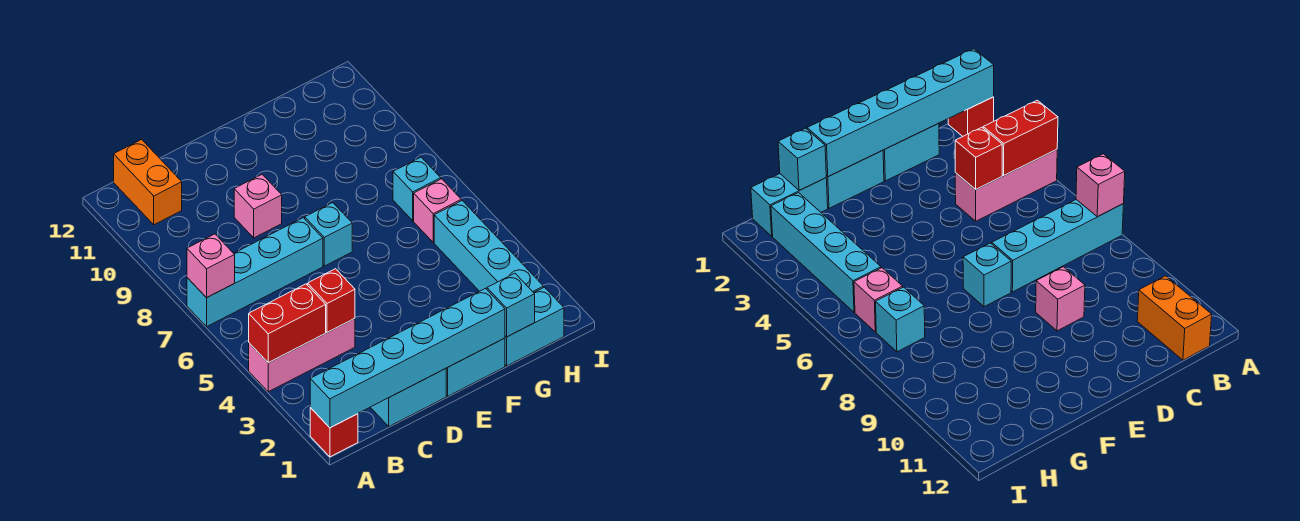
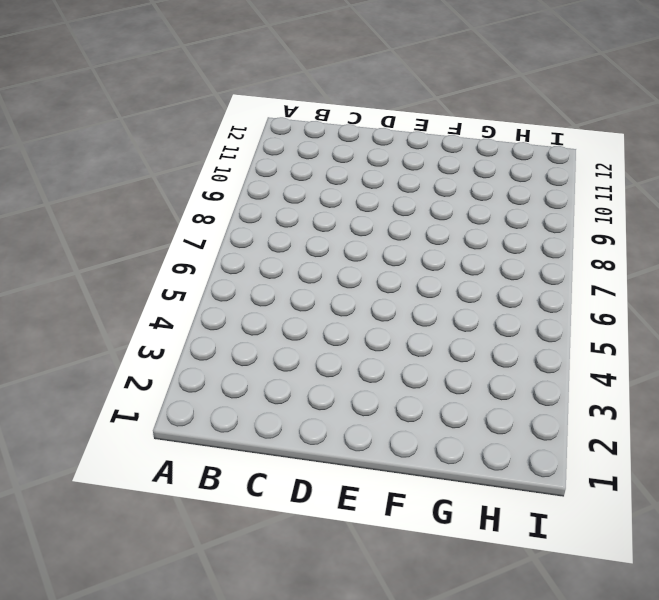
none -> red 1x1 brick [310,408,358,457]
none -> pink 1x3 brick [249,319,355,392]
none -> cyan 1x4 brick [187,218,323,327]

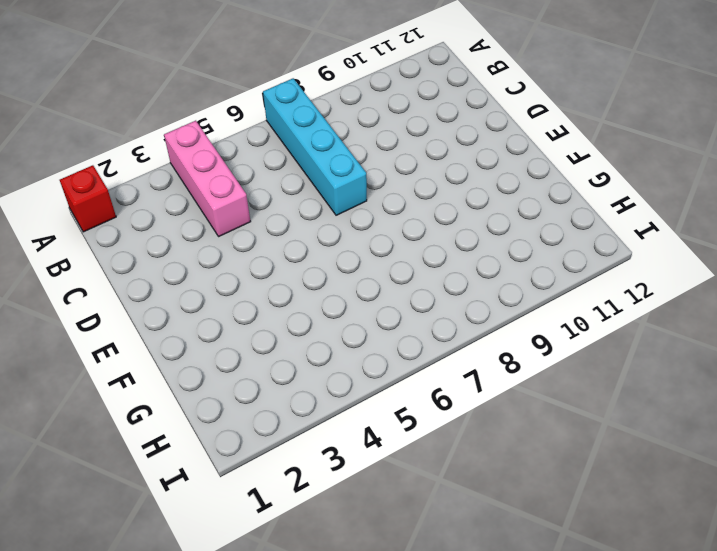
none -> orange 1x2 brick [114,140,182,225]
none -> cyan 1x2 brick [370,369,446,426]
none -> pink 1x1 brick [234,174,282,238]

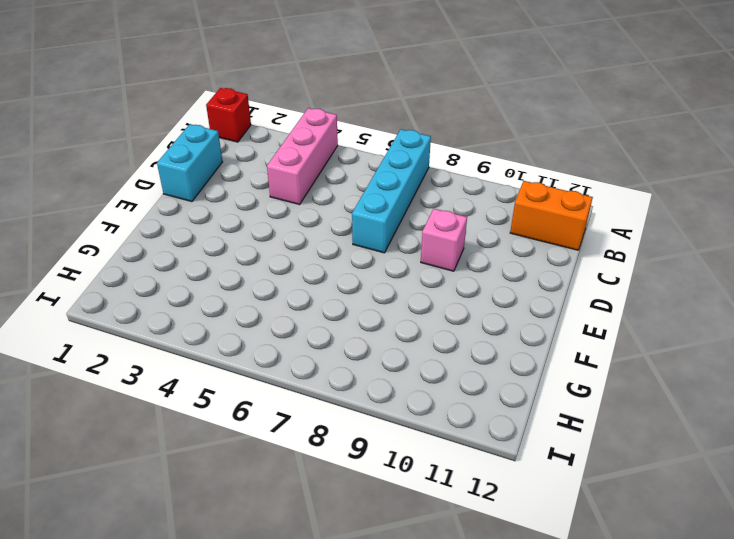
none -> cyan 1x2 brick [446,338,505,396]
none -> cyan 1x1 brick [305,203,352,266]
none -> cyan 1x2 brick [505,287,564,366]

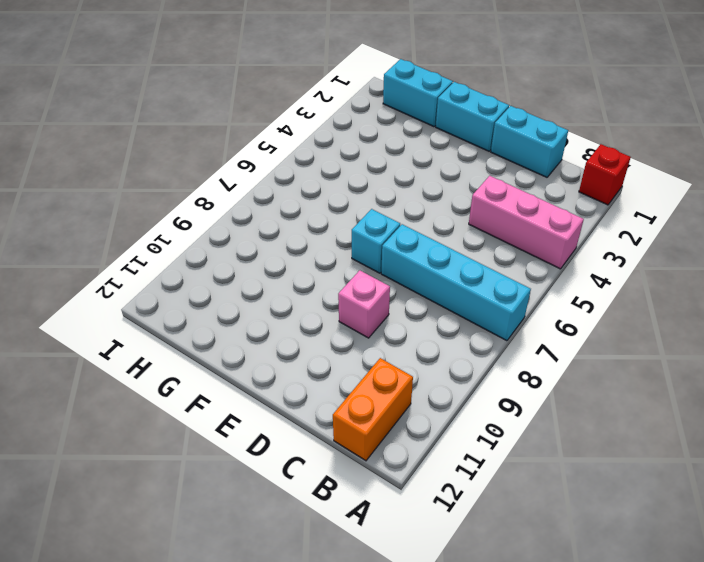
none -> cyan 1x4 brick [434,201,543,293]
none -> pink 1x1 brick [414,179,461,242]
none -> cyan 1x1 brick [393,157,441,221]

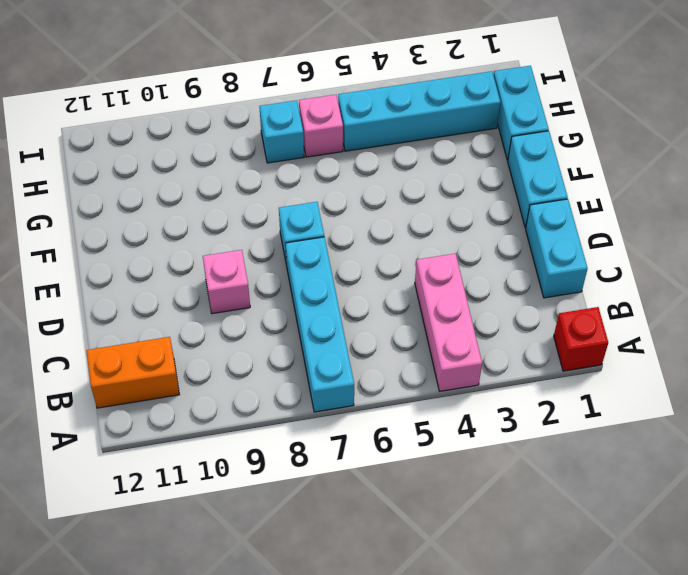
none -> cyan 1x6 brick [310,288,505,428]
none -> red 1x2 brick [249,284,326,363]
none -> pink 1x1 brick [187,234,235,298]

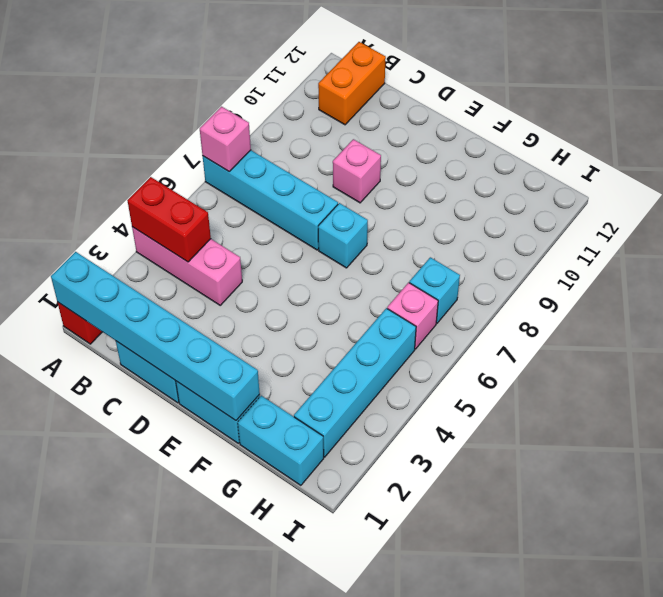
none -> red 1x1 brick [308,269,355,332]
none -> cyan 1x1 brick [487,273,535,337]

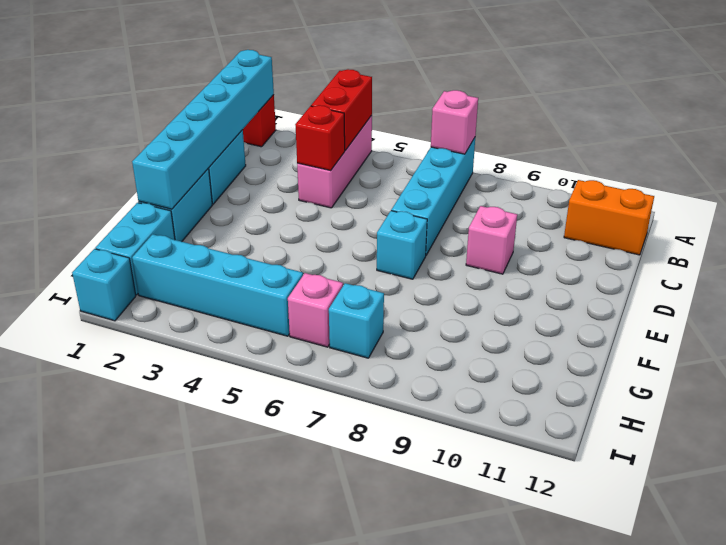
cyan 1x1 brick [72,249,136,321] -> cyan 1x1 brick moved to [487,273,535,337]

